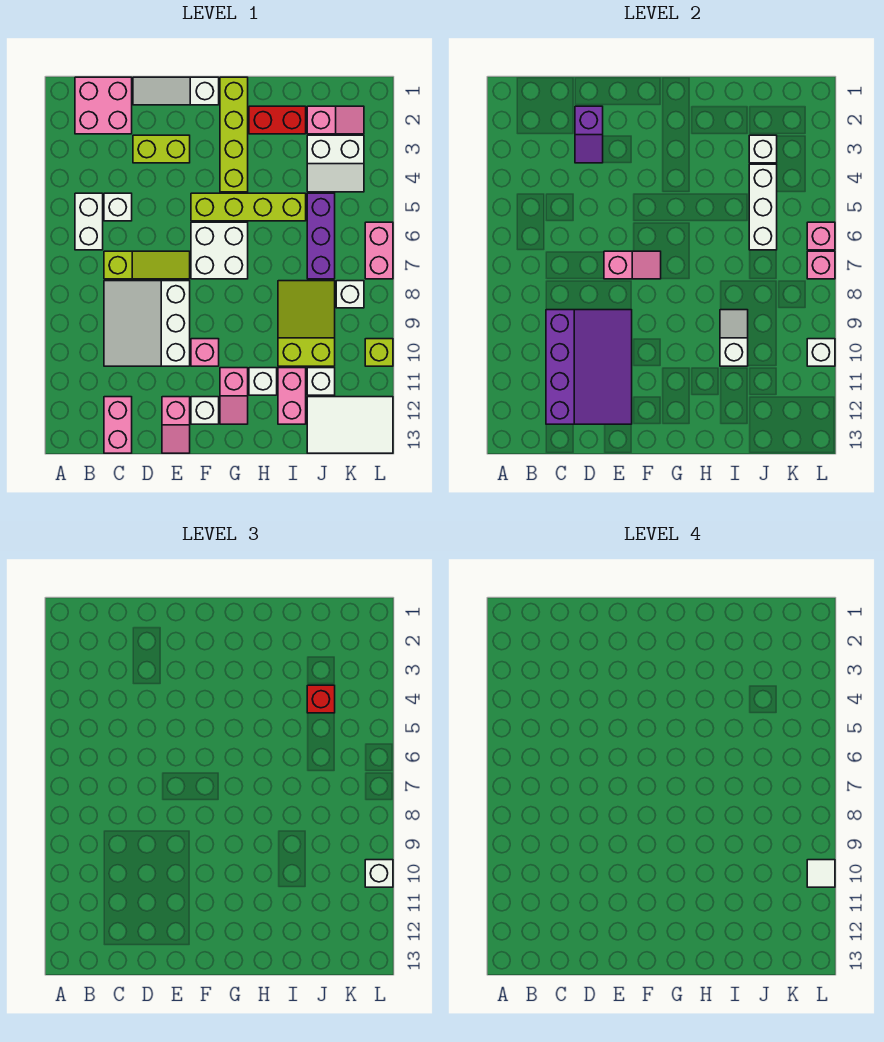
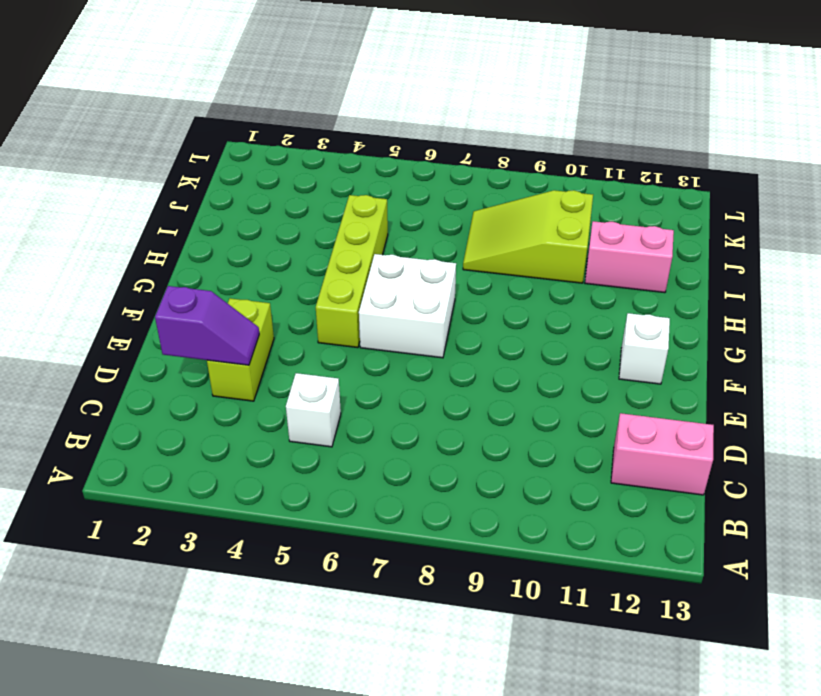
none -> pink 2x2 brick [75,77,132,134]
none -> white 1x2 brick [75,193,103,250]
none -> lime 1x3 slope [104,251,190,279]
none -> white 3x3 slope [104,281,190,366]

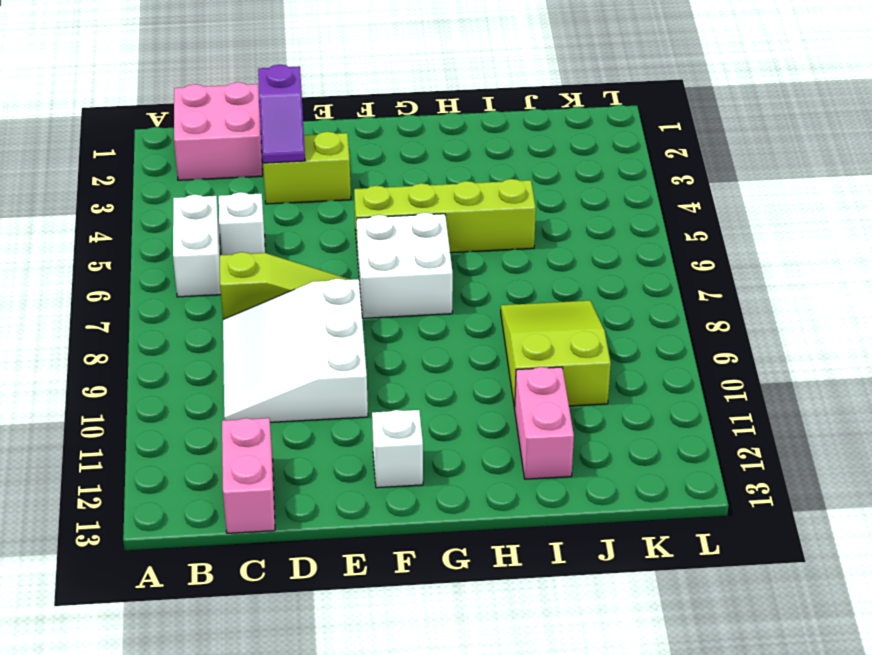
none -> white 1x3 slope [133,77,219,105]
none -> pink 1x2 slope [162,397,190,453]
none -> pink 1x1 brick [191,339,219,366]
none -> lime 1x4 brick [220,77,248,192]

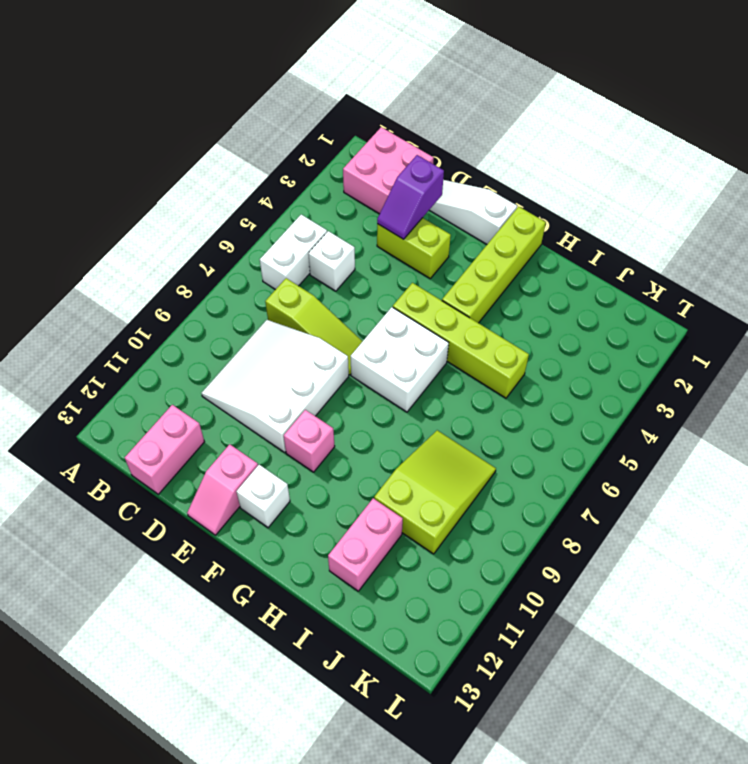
none -> pink 1x2 slope [220,368,248,424]
none -> red 1x2 brick [249,106,306,134]
none -> white 1x1 brick [249,368,277,395]
none -> pink 1x2 slope [307,106,364,134]

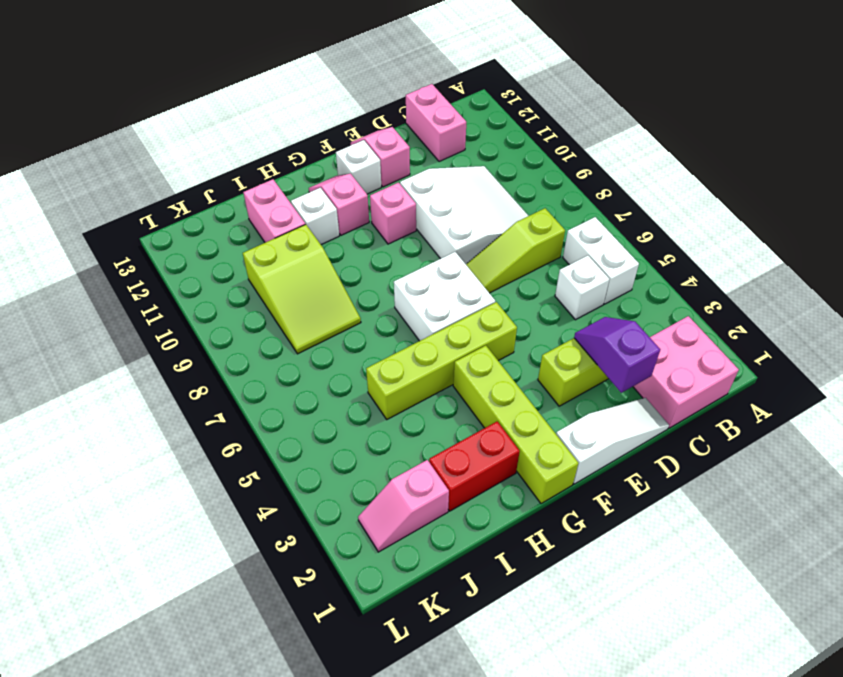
none -> white 2x2 slope [307,135,364,192]
none -> purple 1x3 brick [307,193,335,279]
none -> white 1x1 brick [307,368,335,395]
none -> white 2x3 tile [307,397,393,453]

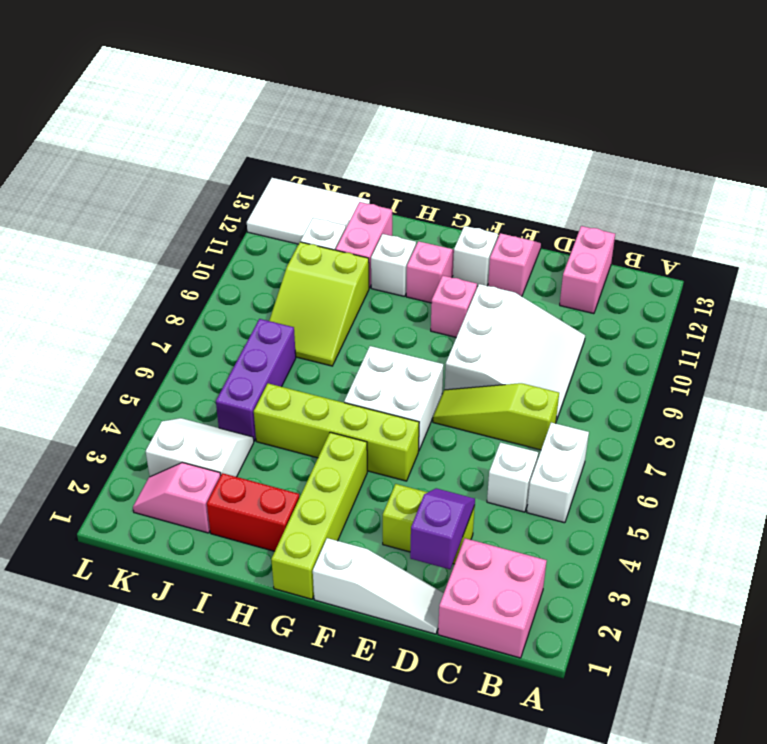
none -> white 1x1 brick [336,281,364,308]
none -> pink 1x2 brick [365,222,393,279]
none -> lime 1x1 brick [365,339,393,366]
none -> purple 3x4 slope [546,310,632,424]

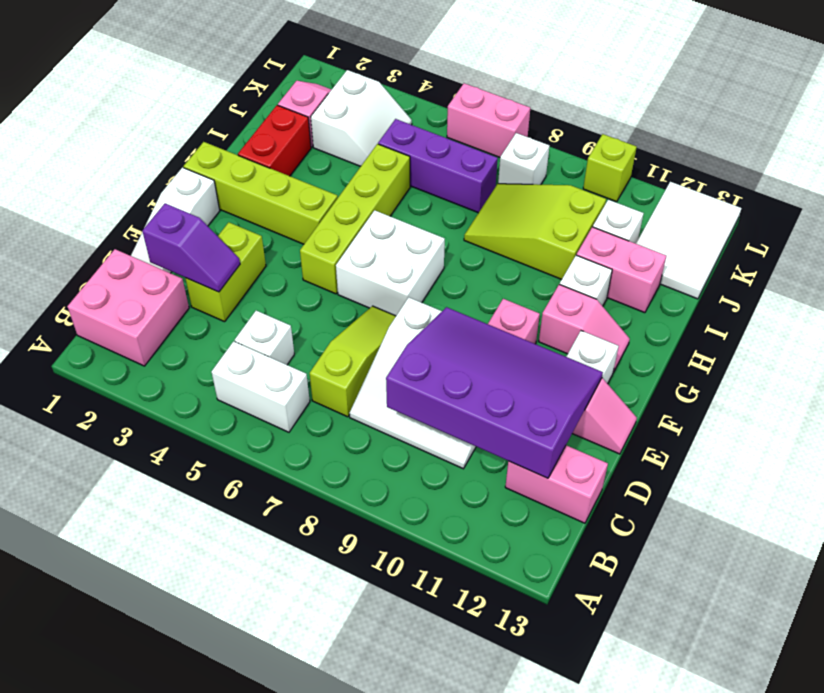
none -> pink 1x2 slope [604,251,661,279]
none -> white 1x2 slope [720,310,748,366]
none -> white 1x1 brick [749,135,777,163]
none -> white 1x3 brick [749,164,777,250]

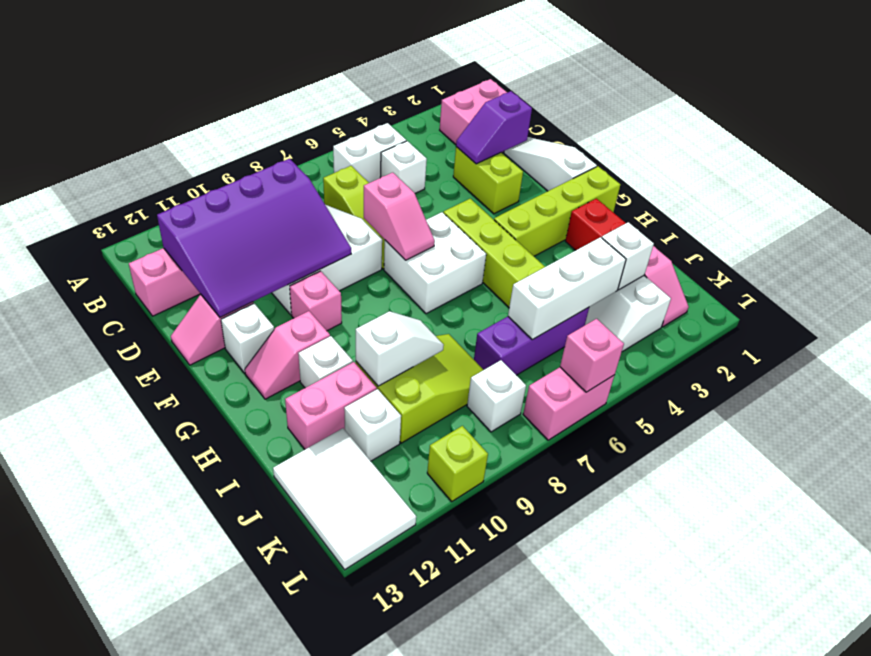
none -> pink 1x1 brick [807,251,835,279]
none -> white 1x1 brick [807,339,835,366]
none -> red 1x1 brick [307,685,335,713]
none -> white 1x1 brick [365,860,393,887]

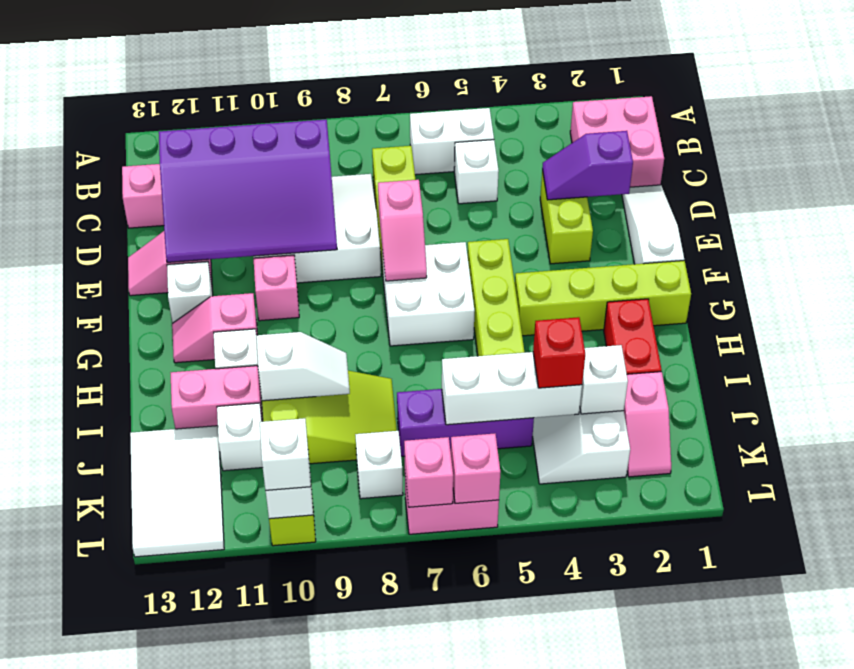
none -> white 1x1 tile [807,860,835,887]

